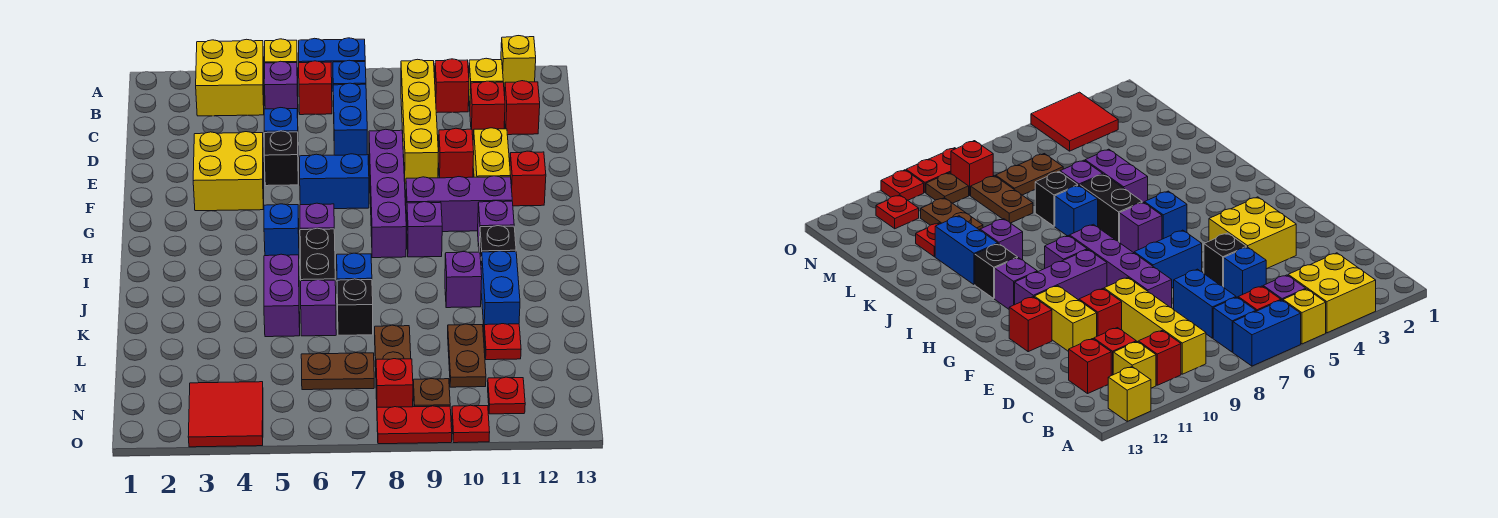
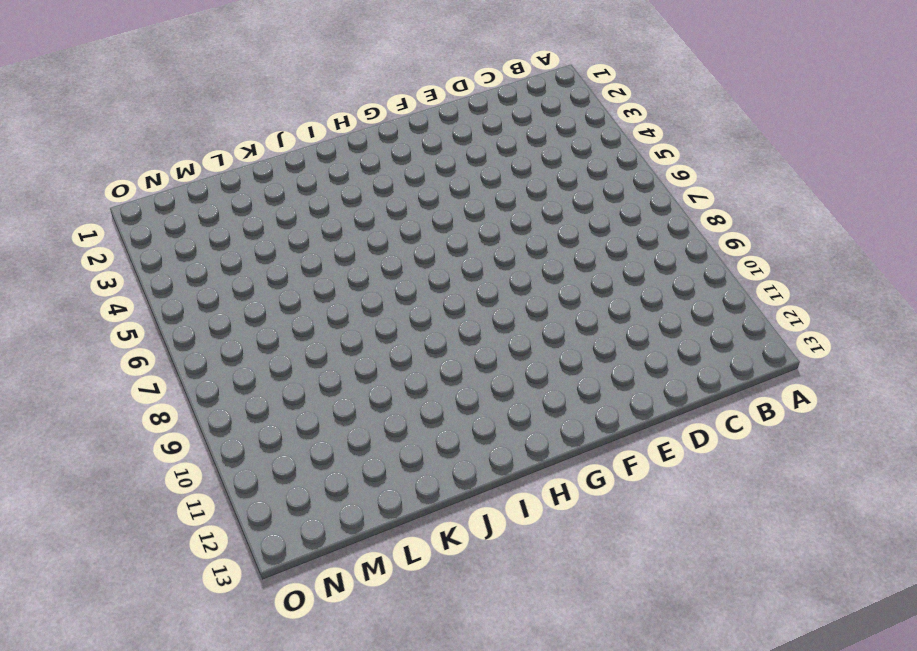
none -> yellow 2x2 brick [196,39,264,116]
none -> yellow 1x1 brick [265,39,298,81]
none -> blue 1x2 brick [299,38,365,91]
none -> yellow 1x1 brick [501,36,536,89]

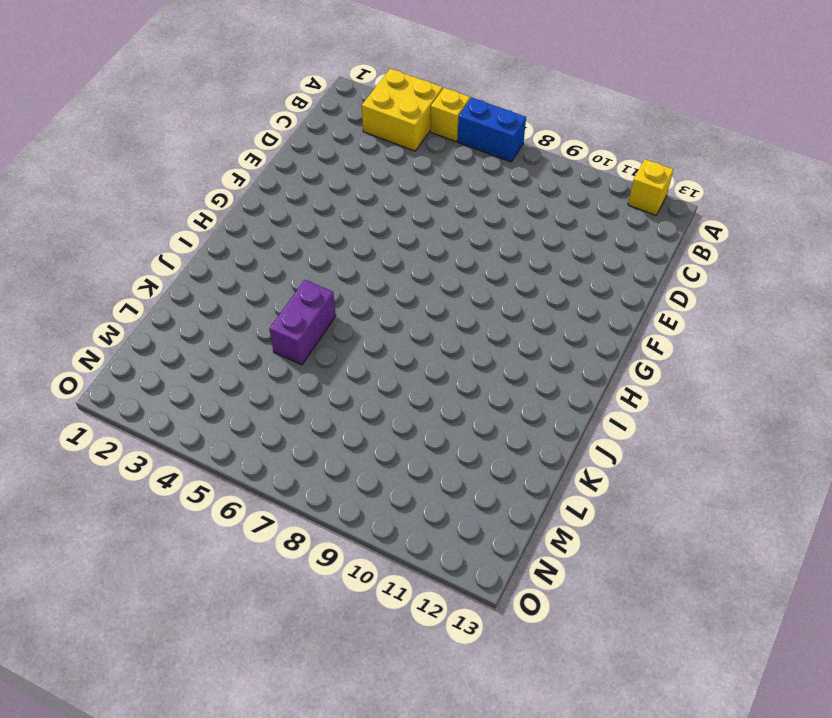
none -> purple 1x1 brick [264,61,298,112]
none -> red 1x1 brick [299,61,332,115]
none -> blue 1x1 brick [333,60,366,107]
none -> yellow 1x4 brick [401,59,438,183]

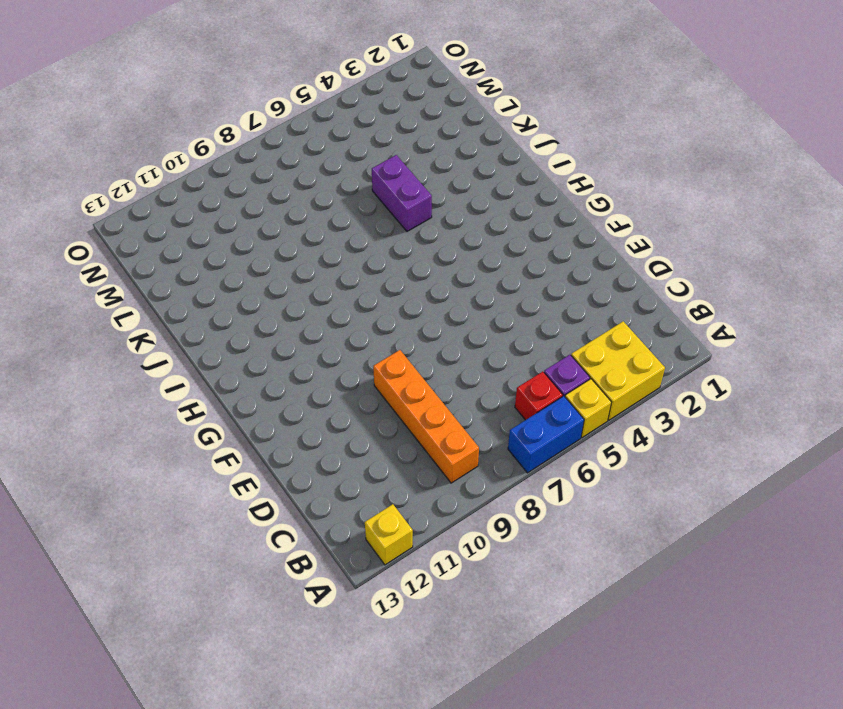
orange 1x4 brick [373,350,479,483] -> yellow 1x4 brick [401,59,438,183]
none -> blue 1x1 brick [333,60,366,107]
none -> red 1x1 brick [435,59,469,113]
none -> yellow 1x1 brick [469,58,503,106]
none -> blue 1x2 brick [333,83,367,155]

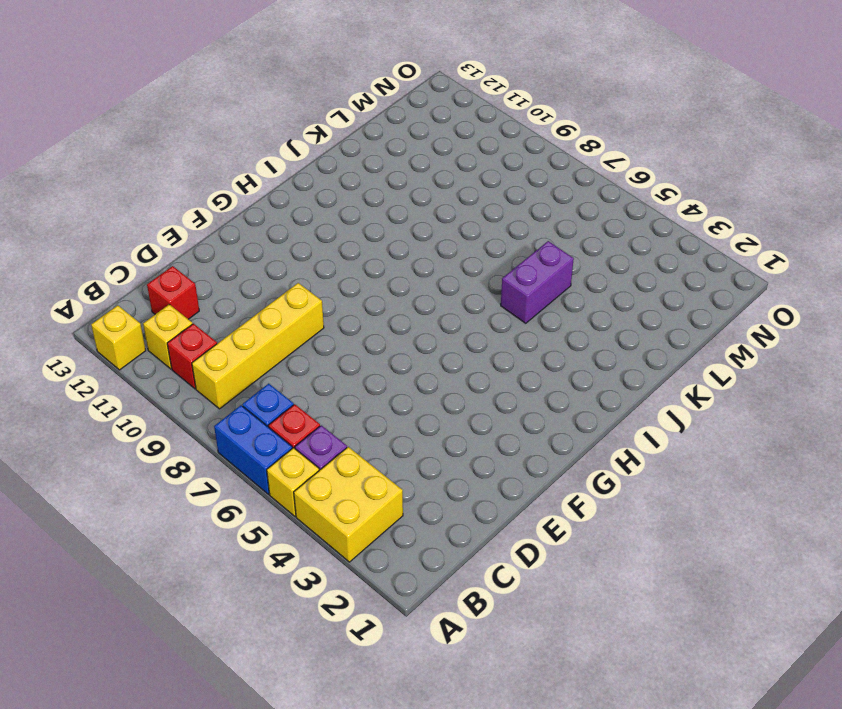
none -> blue 1x2 brick [333,83,367,155]
none -> red 1x1 brick [470,81,505,135]
none -> blue 1x1 brick [264,108,298,133]
none -> yellow 2x2 brick [193,132,264,211]

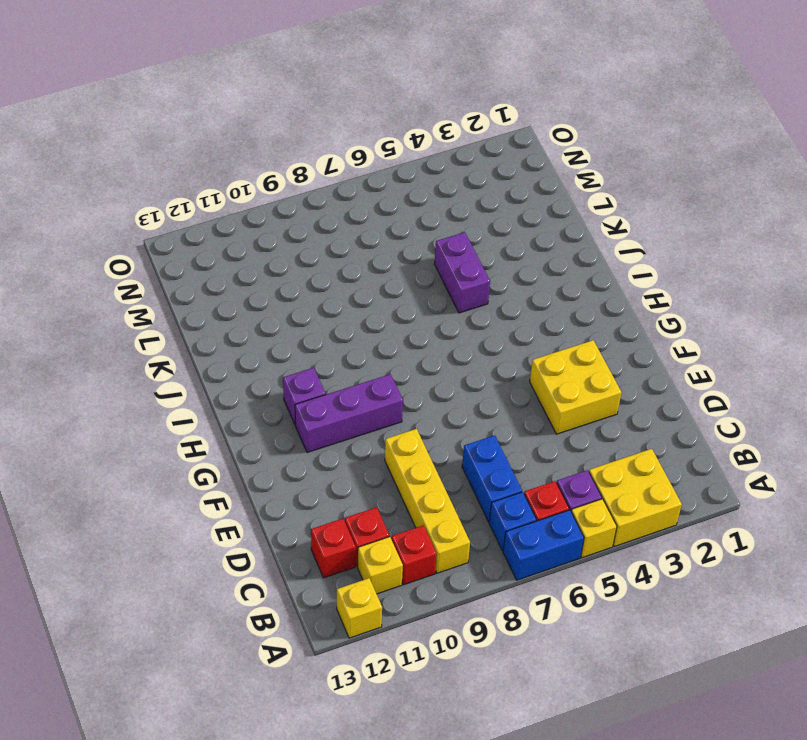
none -> blue 1x1 brick [264,108,298,133]
none -> black 1x1 brick [264,131,298,186]
none -> purple 1x4 brick [369,129,406,258]
none -> red 1x1 brick [438,128,474,178]

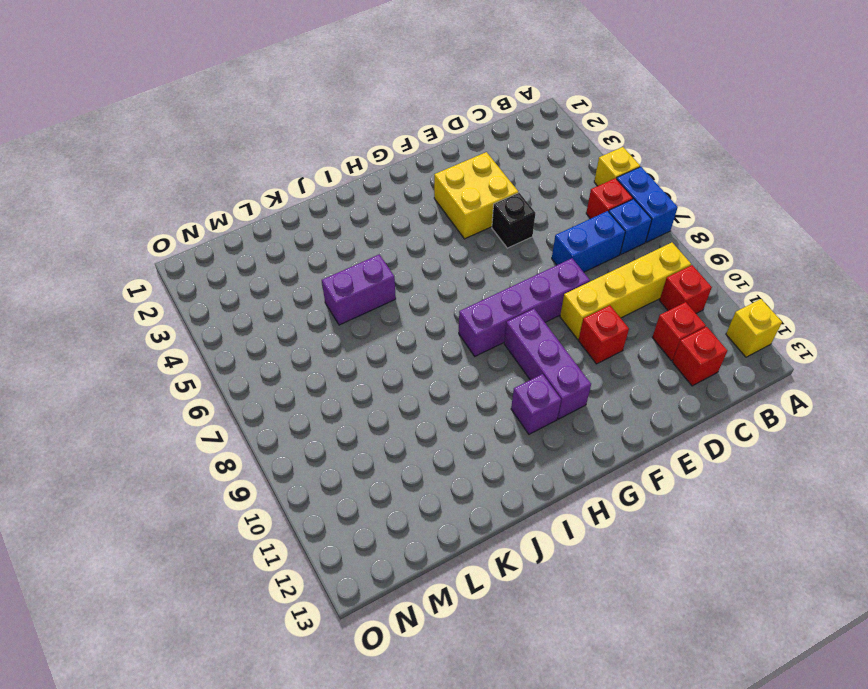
none -> yellow 2x2 brick [196,39,264,116]
none -> purple 1x1 brick [264,61,298,112]
none -> yellow 1x1 brick [469,58,503,106]
none -> blue 1x1 brick [264,108,298,133]

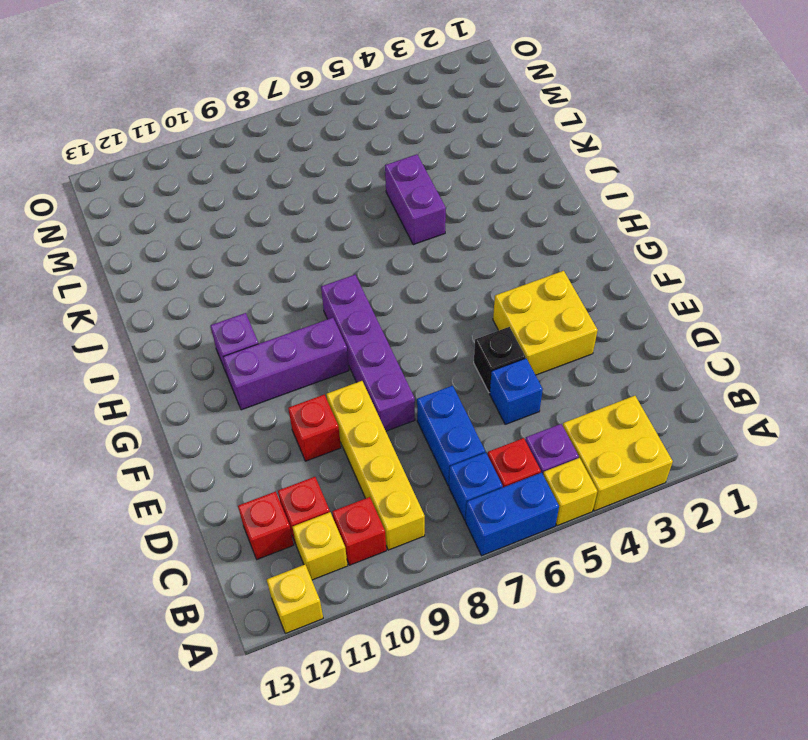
none -> yellow 1x2 brick [473,128,511,177]
none -> blue 1x2 brick [299,154,369,209]
none -> red 1x1 brick [510,151,546,206]
none -> blue 1x1 brick [264,204,299,256]

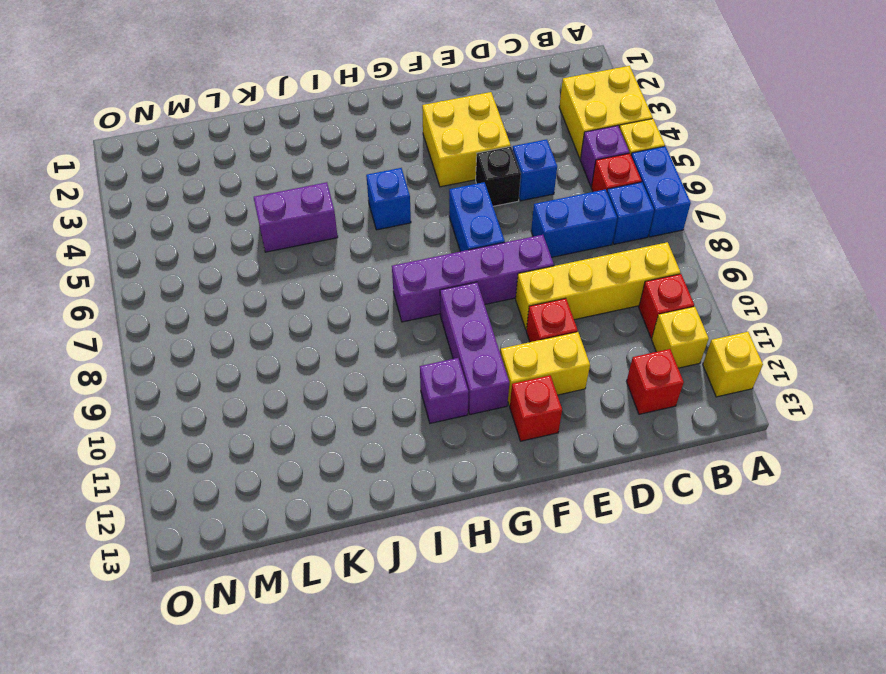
none -> red 1x1 brick [470,81,505,135]
none -> purple 1x1 brick [300,203,334,230]
none -> purple 1x1 brick [407,202,442,257]
none -> black 1x2 brick [300,228,335,281]

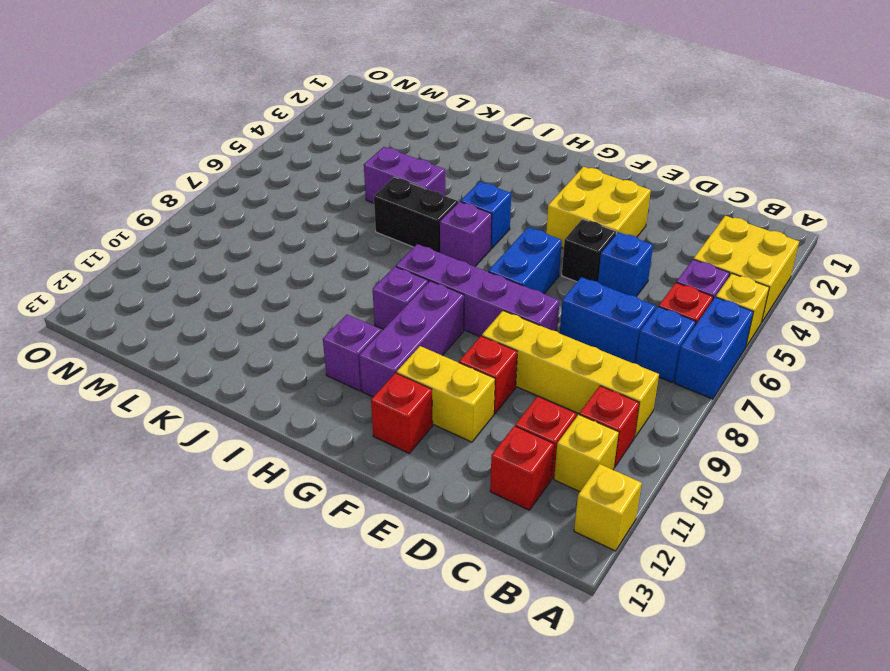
none -> black 1x1 brick [479,226,516,260]
none -> blue 1x1 brick [337,253,372,280]
none -> purple 1x1 brick [445,252,482,308]
none -> blue 1x2 brick [481,251,520,325]

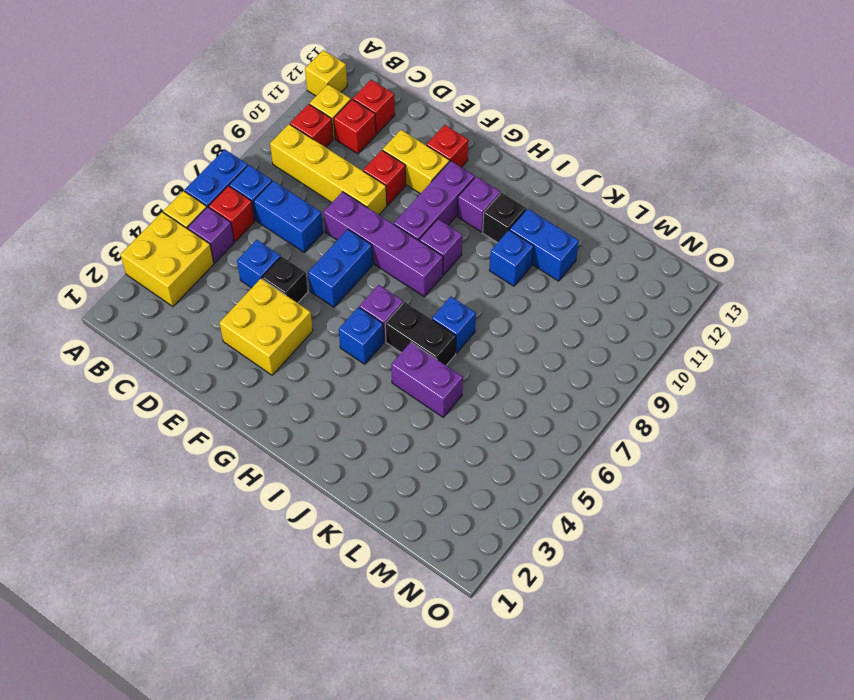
blue 1x1 brick [489,230,534,286] -> purple 1x1 brick [445,252,482,308]
none -> purple 1x1 brick [301,280,336,336]
none -> black 1x1 brick [337,279,373,335]
none -> brown 1x2 plate [375,325,411,367]
none -> brown 1x2 plate [448,324,486,387]

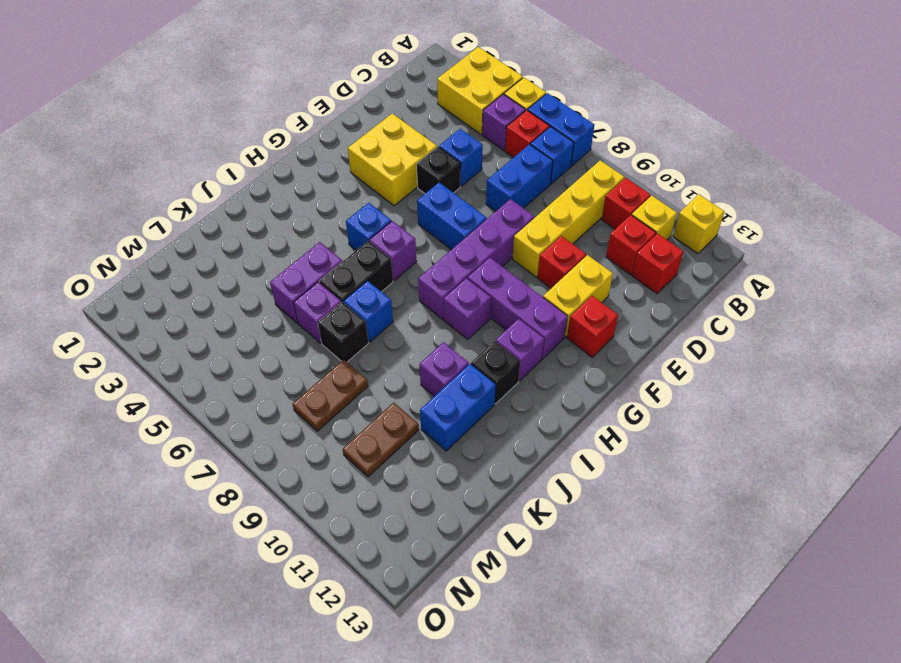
none -> red 1x1 plate [484,324,521,360]
none -> brown 1x2 plate [301,353,374,390]
none -> red 2x2 tile [188,382,263,447]
none -> red 1x1 brick [376,359,413,407]

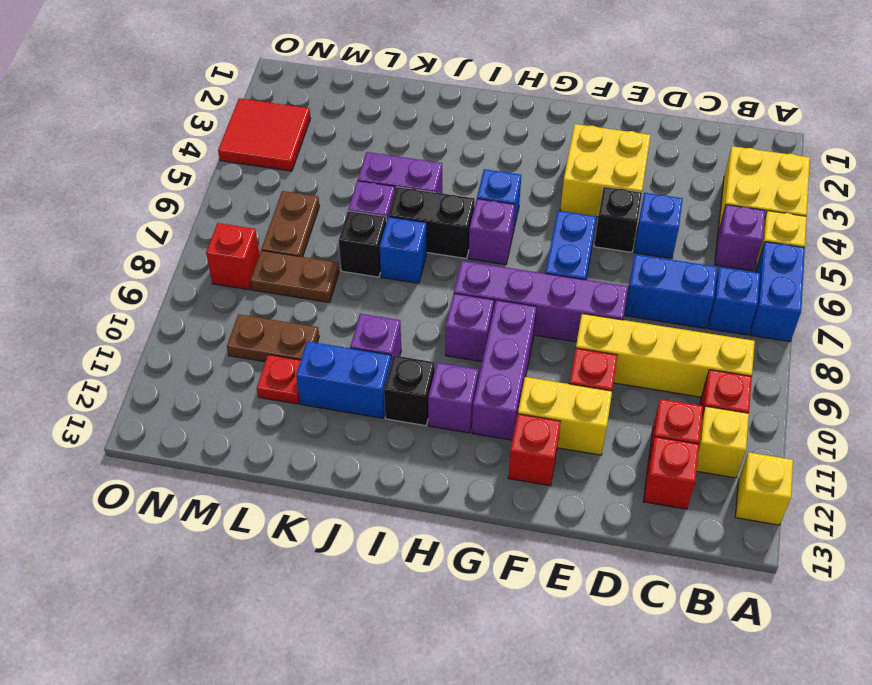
none -> red 1x1 brick [299,61,332,115]
none -> brown 1x1 plate [413,379,450,407]
none -> red 1x1 plate [488,377,525,414]
none -> red 1x2 plate [377,406,452,444]

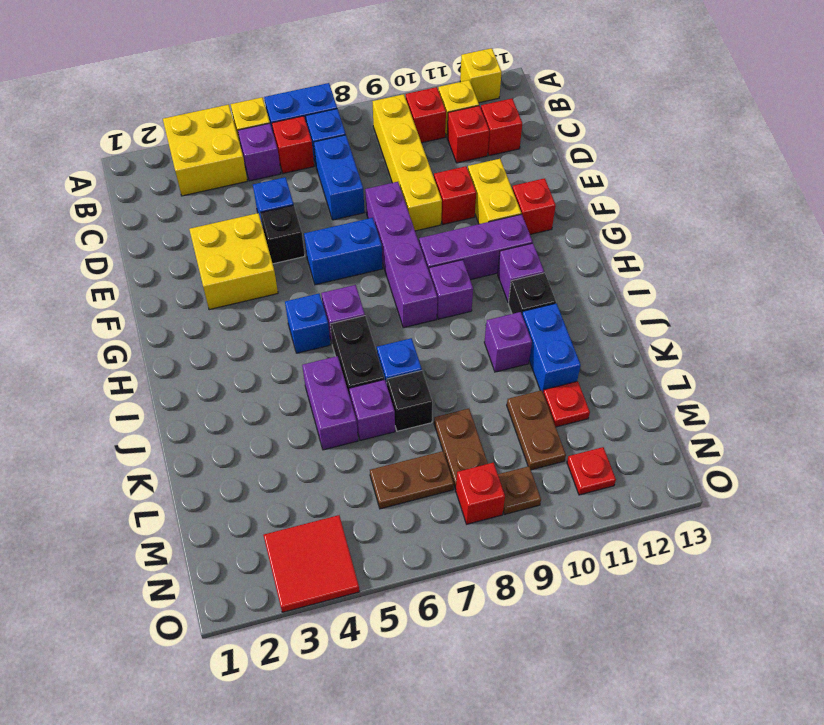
none -> red 1x2 plate [377,406,452,444]
none -> red 1x1 plate [452,405,490,443]

